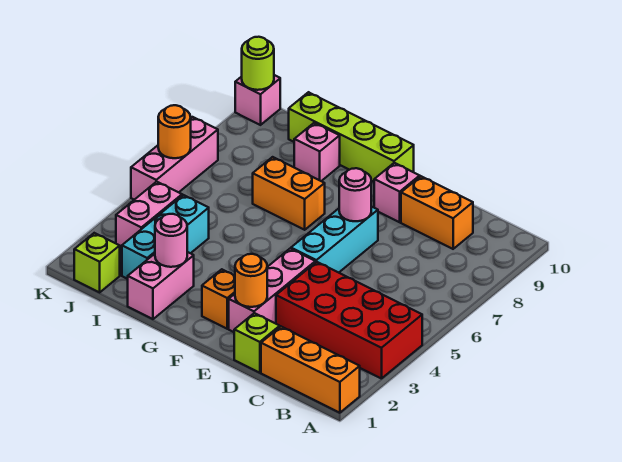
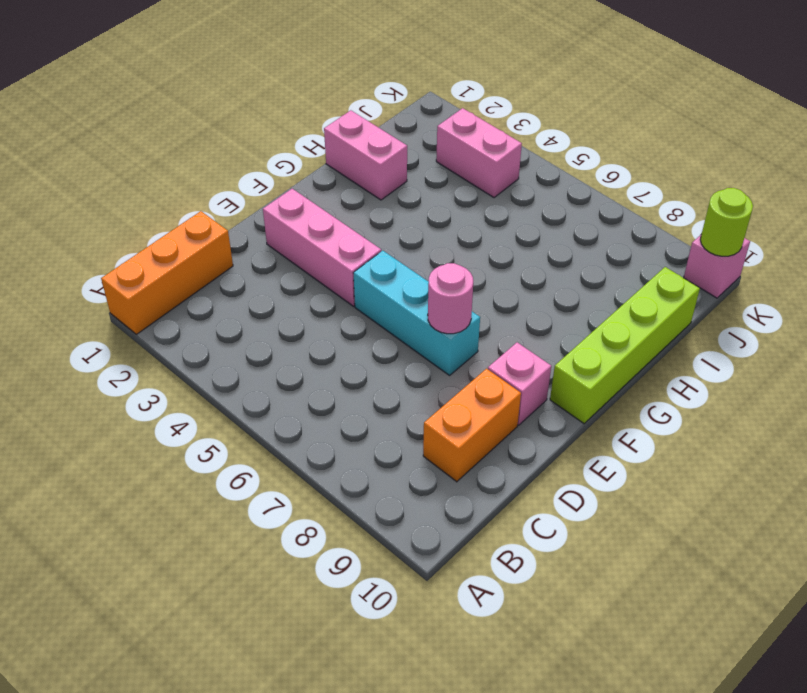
none -> red 2x4 brick [276,262,422,379]
none -> lime 1x1 brick [234,313,280,373]
none -> orange 1x1 brick [202,269,235,329]

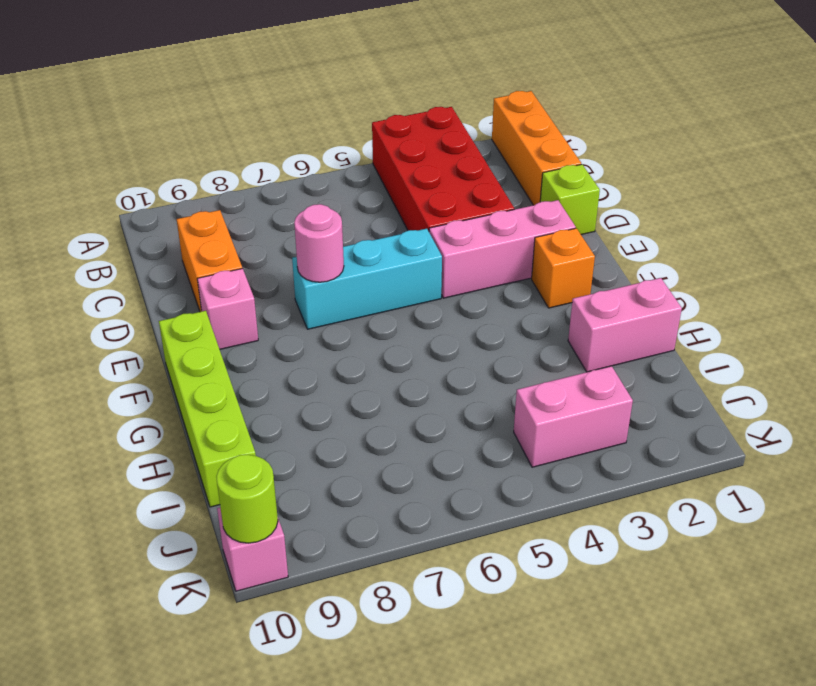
none -> orange 1x2 brick [253,157,325,230]
none -> pink 1x1 brick [294,123,340,181]
none -> cyan 1x3 brick [122,195,209,279]

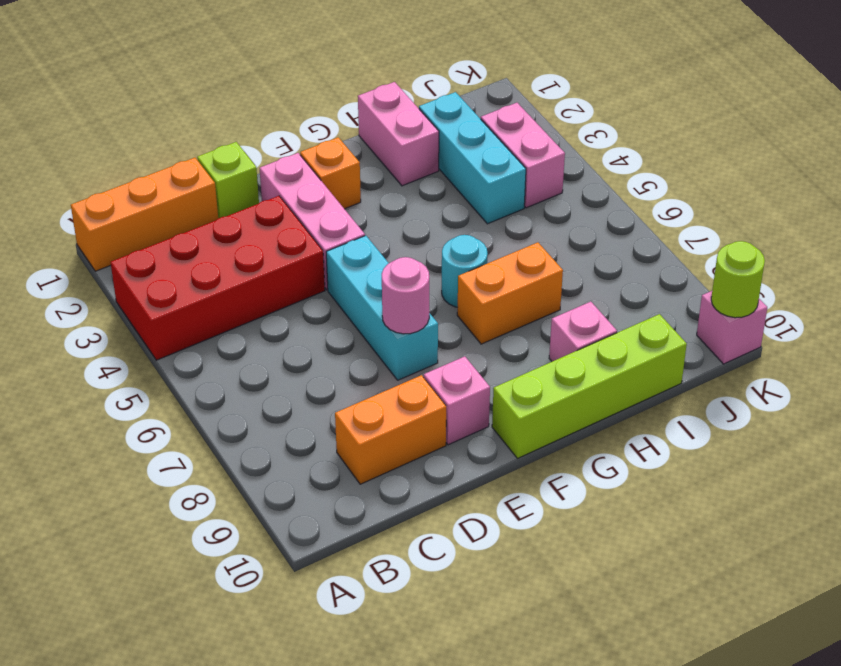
cyan 1x1 round brick [442,235,488,307] -> none
none -> lime 1x1 brick [74,233,120,292]
none -> pink 1x3 brick [131,117,218,200]
none -> orange 1x1 round brick [235,254,267,307]

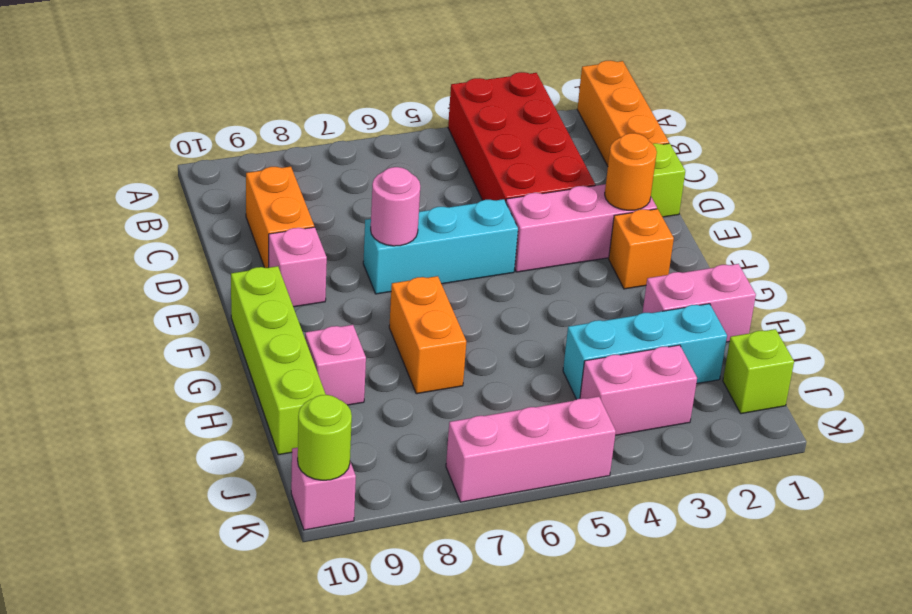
none -> pink 1x1 round brick [155,214,187,267]
none -> orange 1x1 round brick [158,105,191,158]

